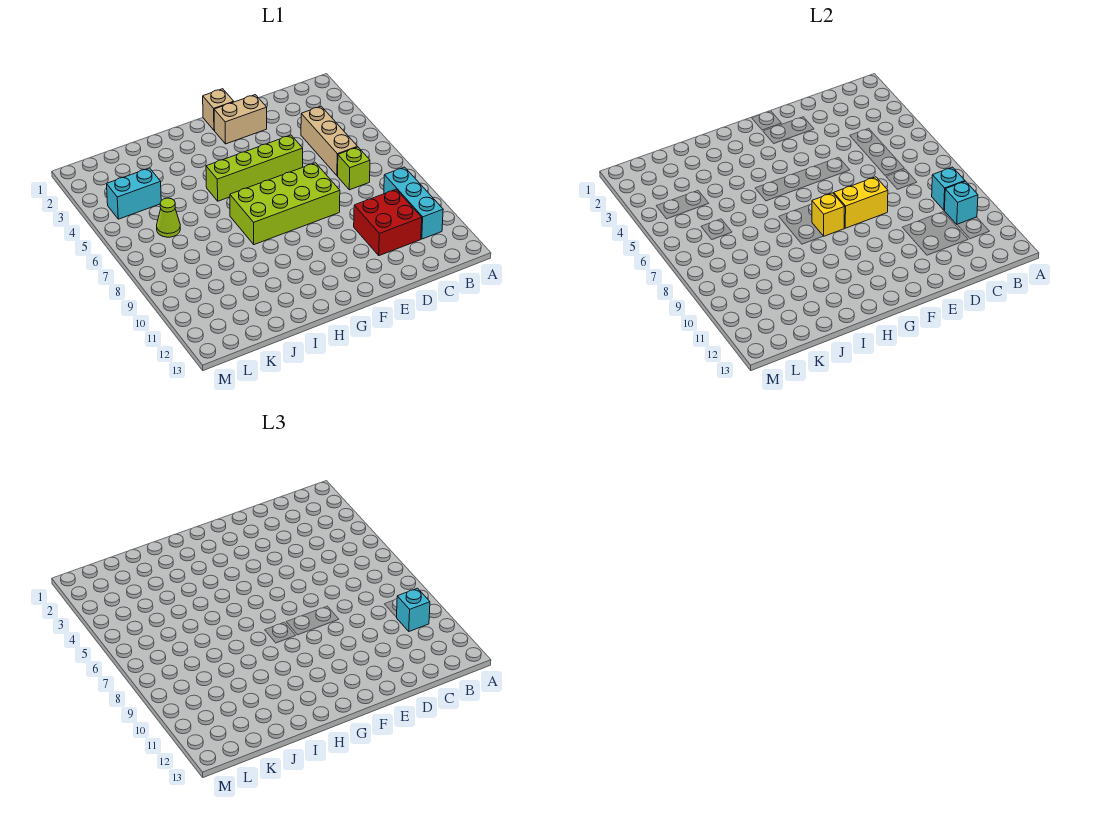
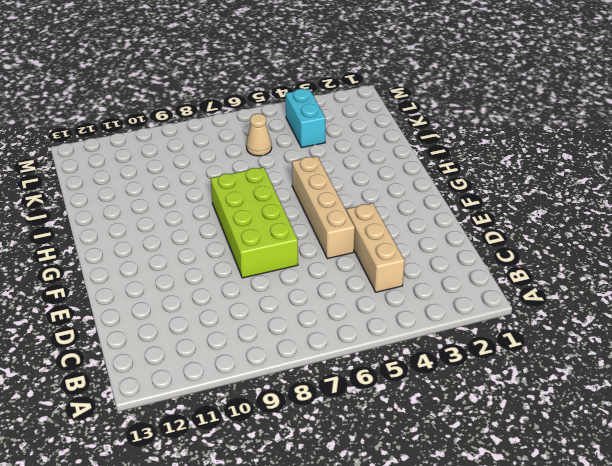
tan 1x3 brick [347,203,405,292] -> tan 1x3 brick turned to [301,106,358,176]
tan 1x4 brick [292,156,355,259] -> lime 1x4 brick [206,135,303,201]
tan 1x1 cone [246,114,272,156] -> lime 1x1 cone [157,198,180,237]
none -> cyan 1x3 brick [384,167,443,239]
none -> lime 1x1 brick [338,147,370,190]
none -> red 2x2 brick [354,189,422,256]

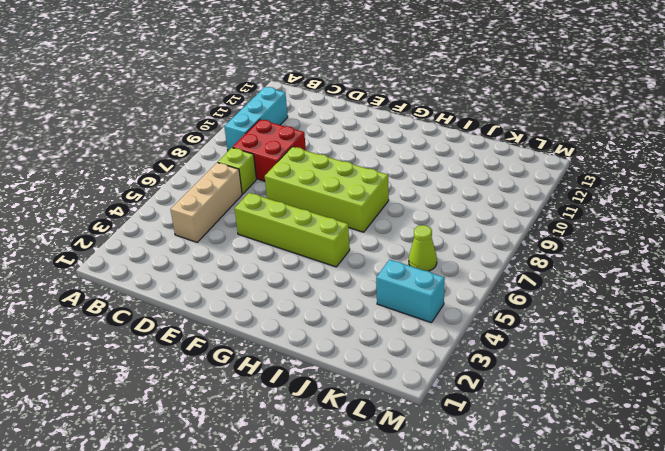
red 2x2 brick [232,120,306,181] -> red 2x2 brick moved to [354,189,422,256]
none -> tan 1x2 brick [214,95,267,144]
none -> tan 1x1 brick [203,89,234,130]
none -> cyan 1x1 brick [932,167,965,210]

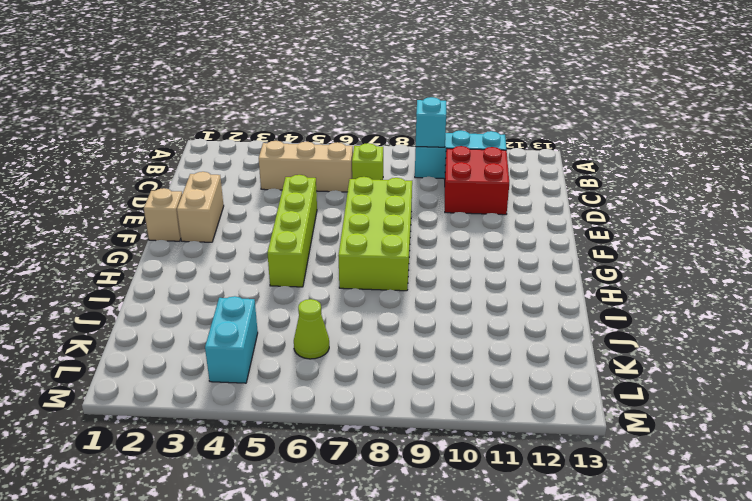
none -> cyan 1x1 brick [944,181,978,224]
none -> yellow 1x2 brick [834,177,888,228]
none -> yellow 1x1 brick [812,193,844,236]

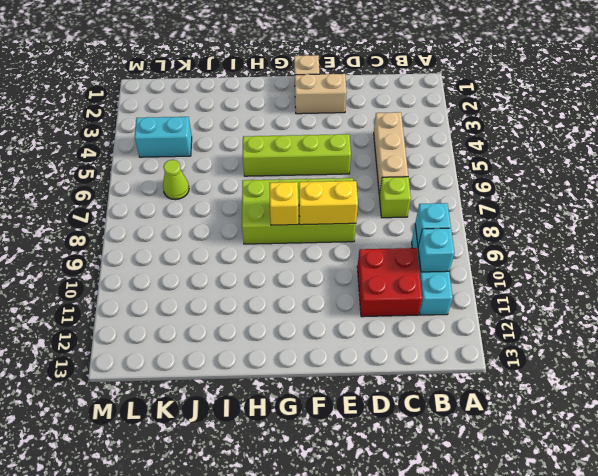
none -> cyan 1x1 brick [397,588,430,631]

